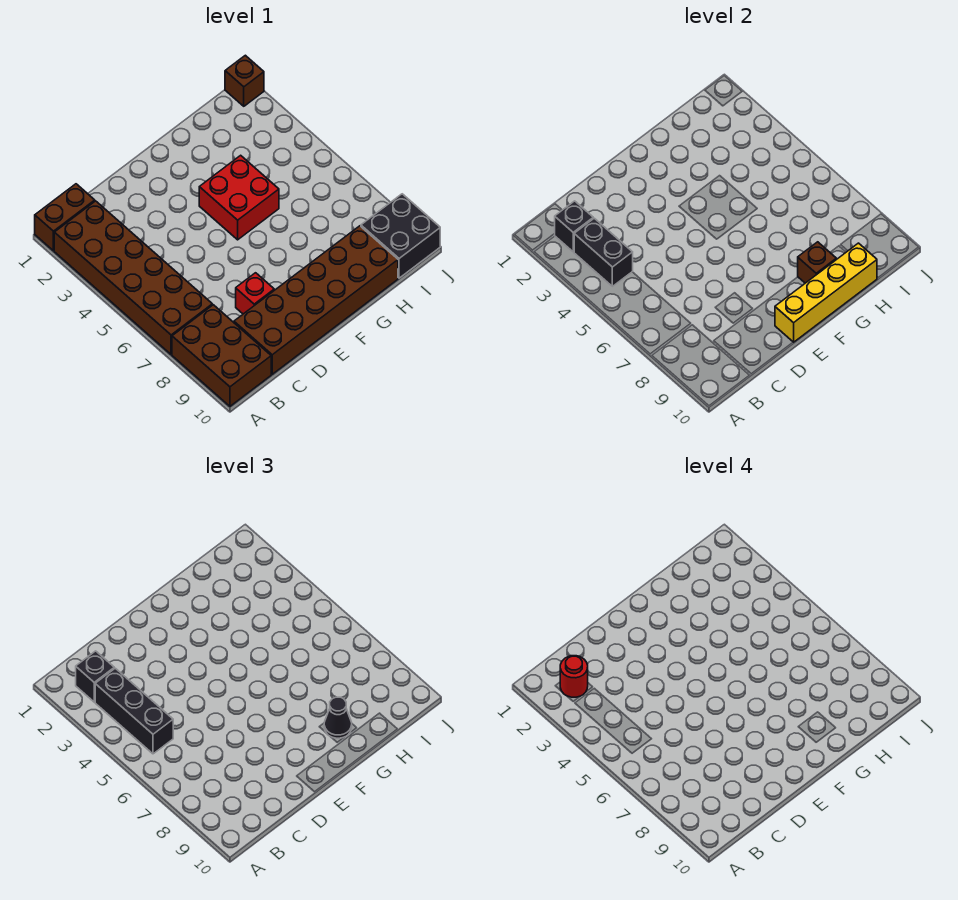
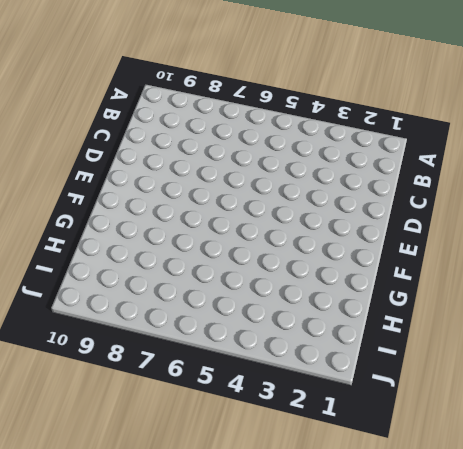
none -> brown 1x2 brick [35,184,95,251]
none -> brown 2x6 brick [54,201,212,355]
none -> brown 2x3 brick [172,305,271,406]

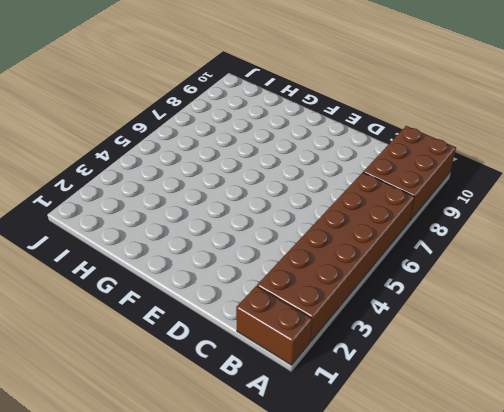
none -> brown 2x6 brick [234,226,398,374]
none -> red 1x1 brick [236,273,274,314]
none -> red 2x2 brick [199,155,279,240]

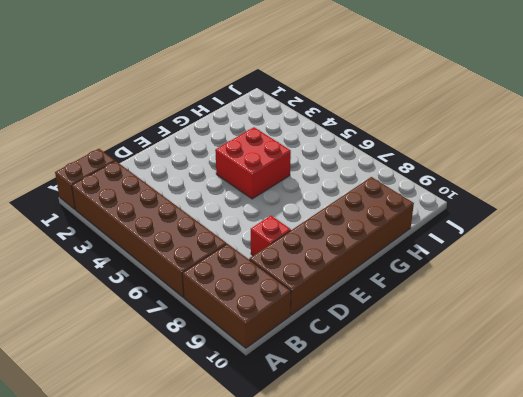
none -> black 2x2 brick [361,194,440,278]
none -> brown 1x1 brick [225,55,264,106]
none -> black 1x1 brick [555,201,593,252]

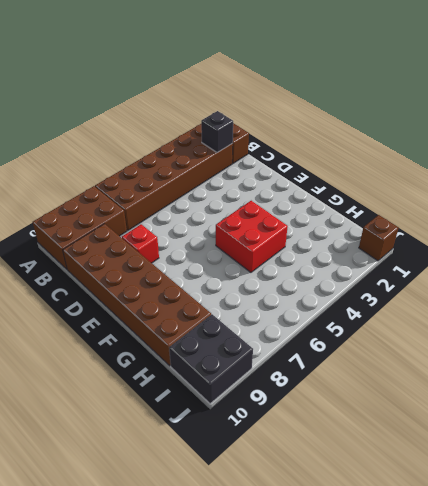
none -> black 1x2 brick [574,218,633,286]
none -> yellow 1x4 brick [775,243,877,342]
none -> brown 1x1 brick [798,242,836,283]

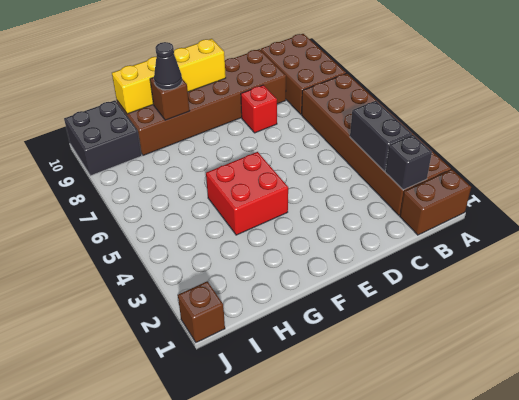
none -> black 1x1 brick [76,651,114,702]
none -> black 1x3 brick [95,668,173,754]
none -> red 1x1 round brick [560,656,588,697]

